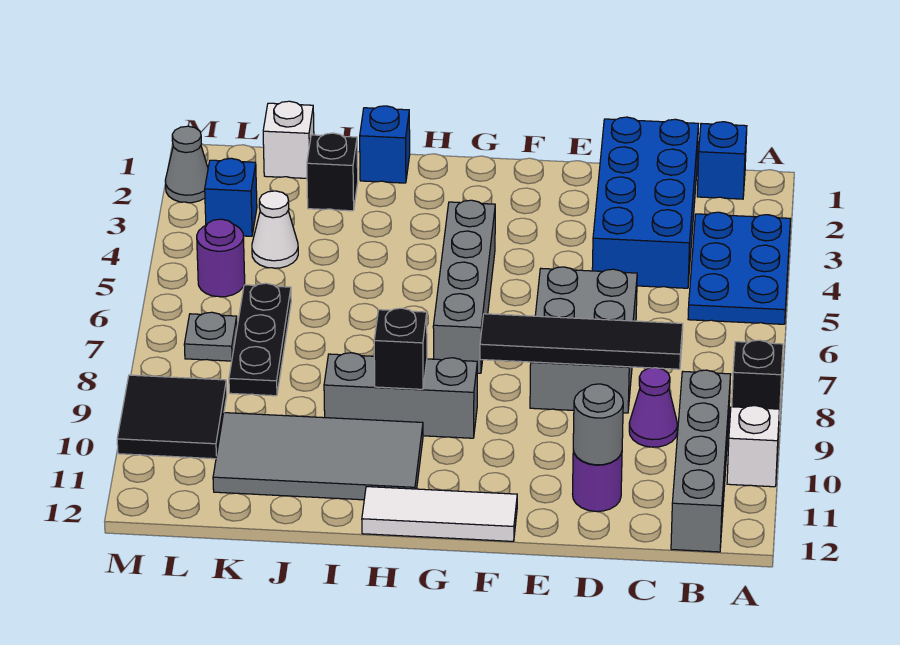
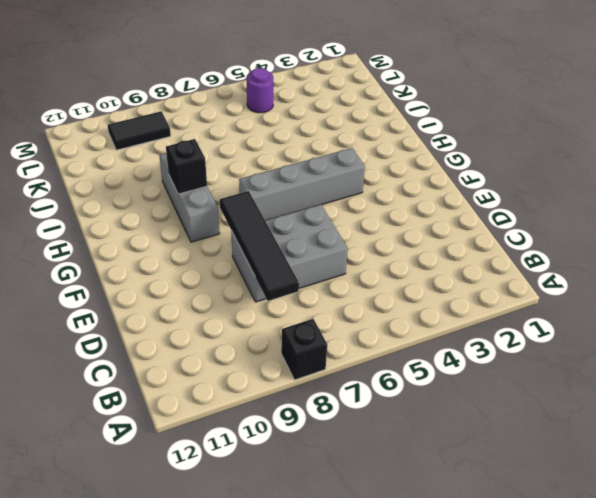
black 1x2 tile [108,111,171,150] -> black 2x2 tile [117,375,227,459]
none -> blue 2x3 plate [688,212,790,324]
none -> white 1x1 brick [727,406,779,487]
none -> blue 1x1 brick [697,122,747,199]

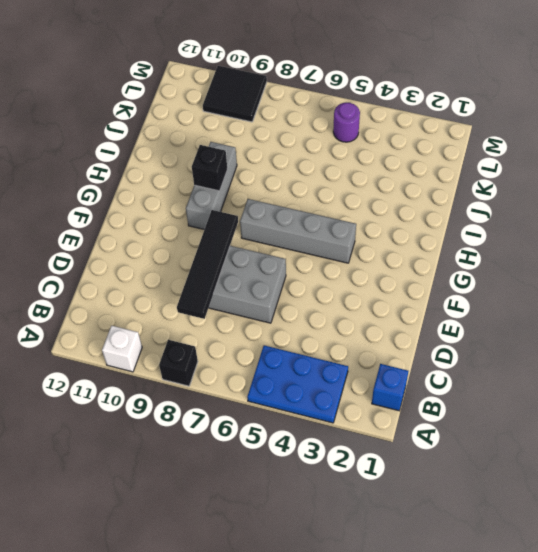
none -> grey 1x4 brick [671,370,731,552]
none -> blue 2x4 brick [592,117,698,288]
none -> purple 1x1 cone [629,368,677,447]

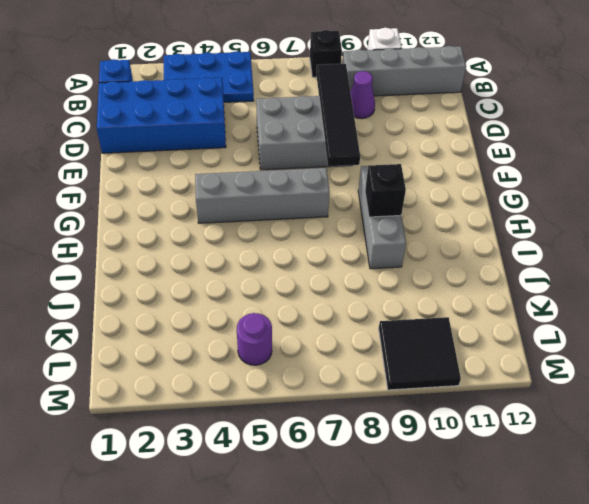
none -> purple 1x1 round brick [573,450,622,511]
none -> white 1x3 tile [362,487,517,541]
none -> grey 2x4 tile [213,413,423,500]

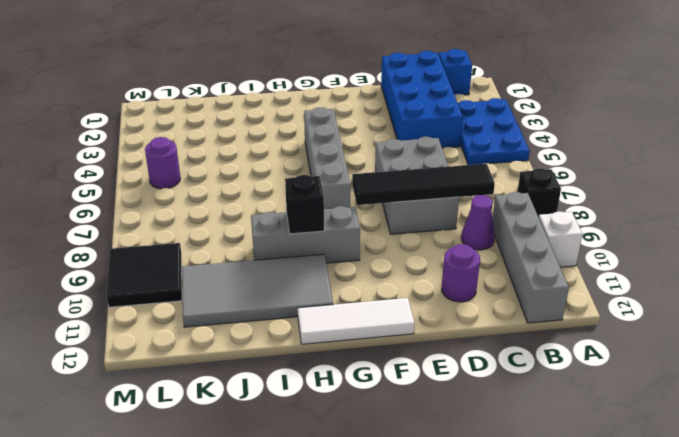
none -> blue 1x1 brick [360,106,410,183]
none -> black 1x1 brick [307,133,358,211]
none -> white 1x1 brick [263,101,314,178]

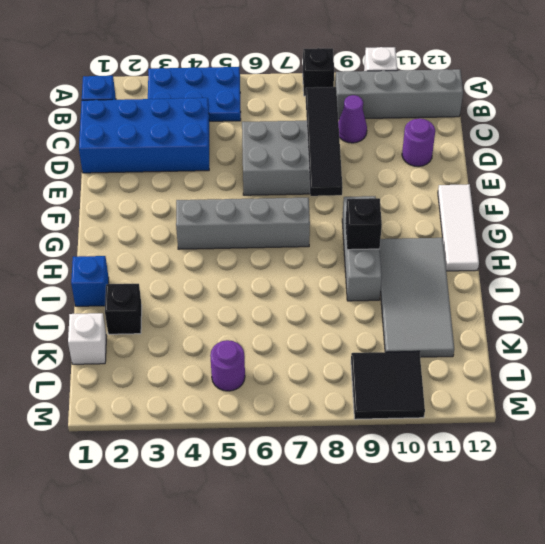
none -> white 1x1 cone [252,191,298,268]
none -> black 1x3 plate [229,283,291,396]
none -> blue 1x1 brick [205,158,257,236]

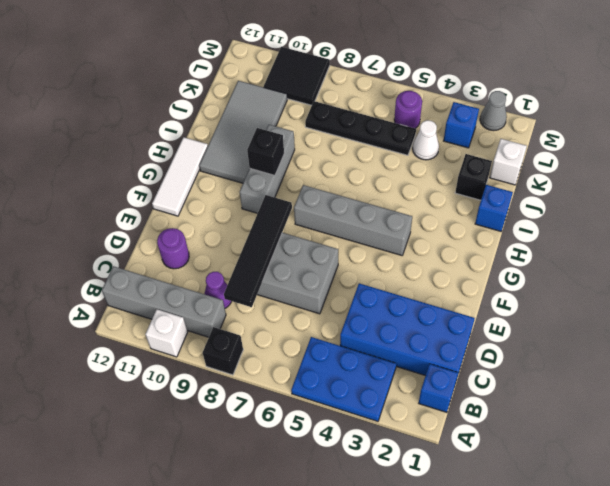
black 1x4 plate [305,101,416,155] -> black 1x3 plate [229,283,291,396]
none -> grey 1x1 plate [184,312,237,361]
none -> grey 1x1 round brick [573,384,623,465]

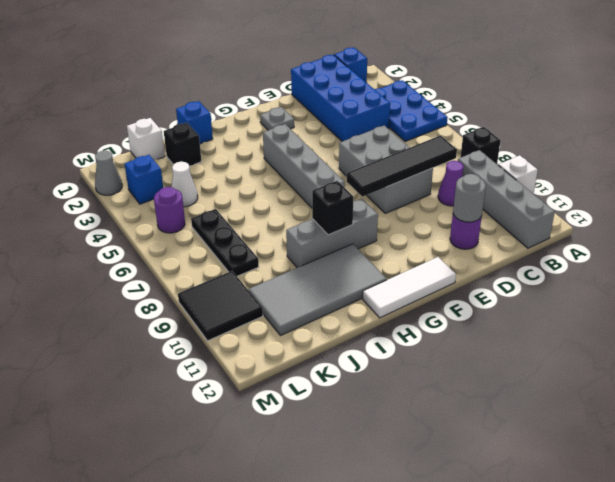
grey 1x1 plate [260,107,294,130] -> grey 1x1 plate moved to [184,312,237,361]

